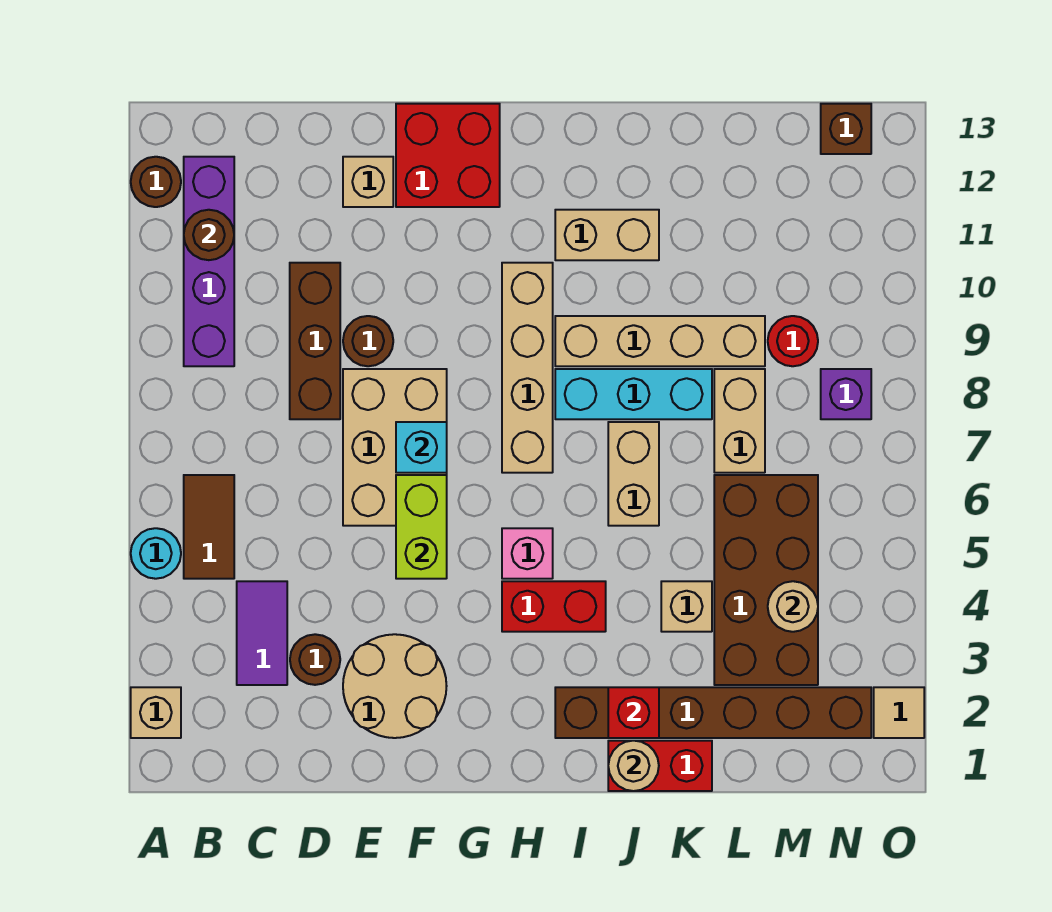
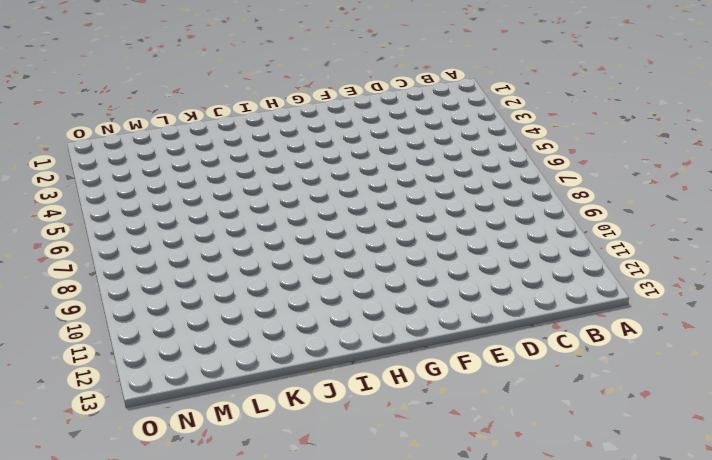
none -> tan 1x1 brick [131,687,181,738]
none -> cyan 1x1 round brick [131,528,181,579]
none -> brown 1x1 round brick [131,157,181,207]
none -> brown 1x2 tile [184,475,234,579]

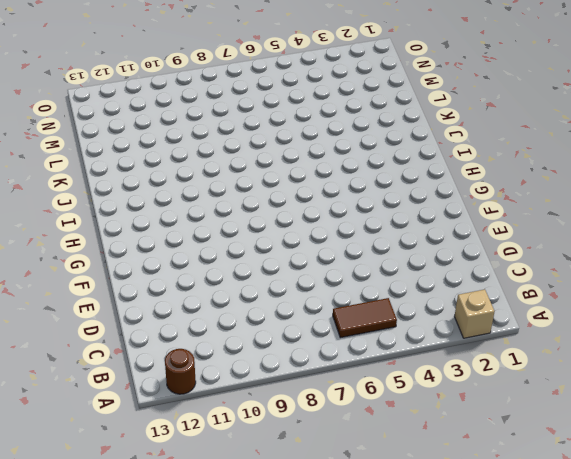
none -> cyan 1x1 round brick [131,528,181,579]
none -> purple 1x4 brick [184,157,234,366]
none -> purple 1x2 tile [237,581,287,685]
none -> brown 1x1 round brick [290,634,340,685]

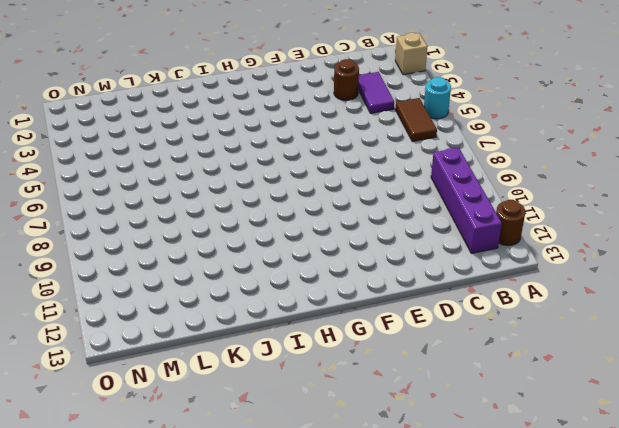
none -> brown 1x3 brick [290,263,340,419]
none -> tan 2x2 round brick [343,634,447,738]
none -> tan 2x3 brick [343,369,447,526]
none -> brown 1x1 round brick [343,316,393,366]

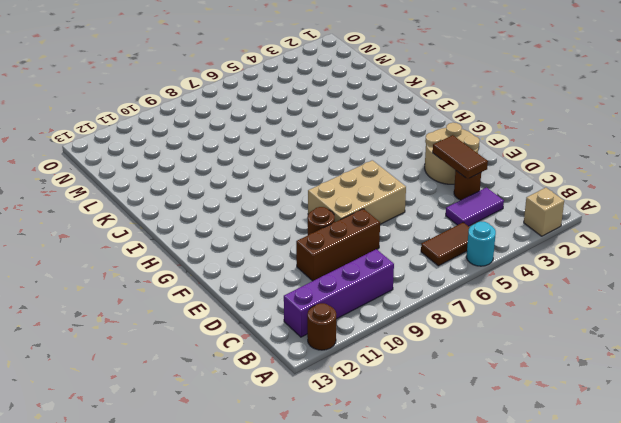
brown 1x2 tile [433,135,488,179] -> none
none -> tan 1x1 brick [343,157,393,207]
none -> red 2x2 brick [396,104,500,207]
none -> red 1x2 brick [502,581,606,632]
none -> pink 1x1 brick [502,528,553,579]

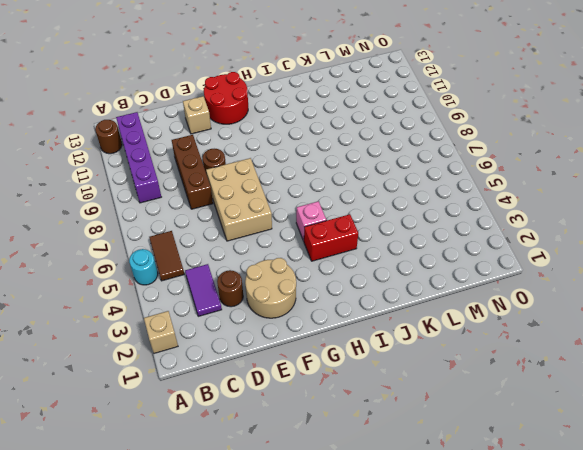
red 2x2 round brick [204,72,248,124] -> red 2x2 brick [396,104,500,207]
none -> tan 1x4 brick [502,263,553,473]
none -> brown 1x6 brick [555,687,871,738]
none -> cyan 1x3 brick [555,369,712,419]
none -> tan 1x4 brick [555,316,765,366]

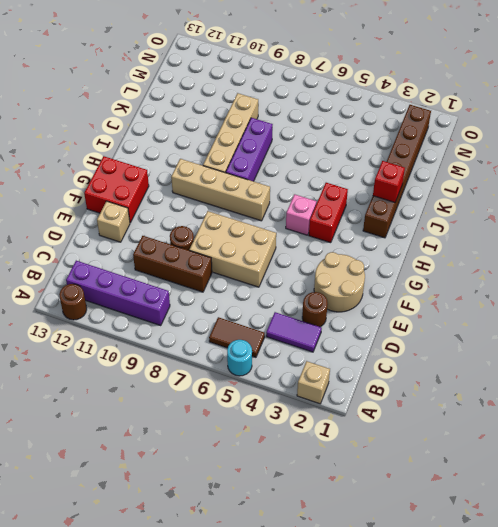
purple 1x3 brick [226,118,273,181] -> cyan 1x3 brick [555,369,712,419]
none -> tan 1x2 brick [555,210,659,260]
none -> red 1x2 brick [608,741,712,791]
none -> tan 1x2 brick [608,422,659,526]
none -> tan 1x1 brick [661,581,712,632]

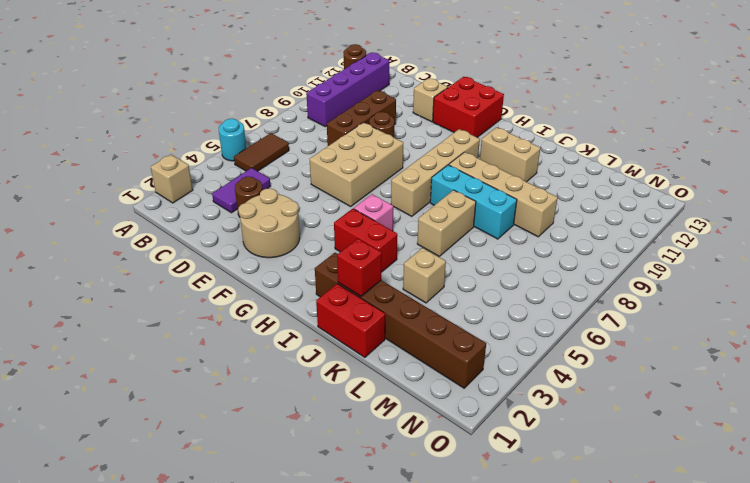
none -> brown 2x4 brick [714,475,818,685]
none -> tan 1x2 brick [714,369,765,473]
none -> red 1x1 round brick [768,316,818,366]
none -> purple 1x1 brick [821,369,871,419]

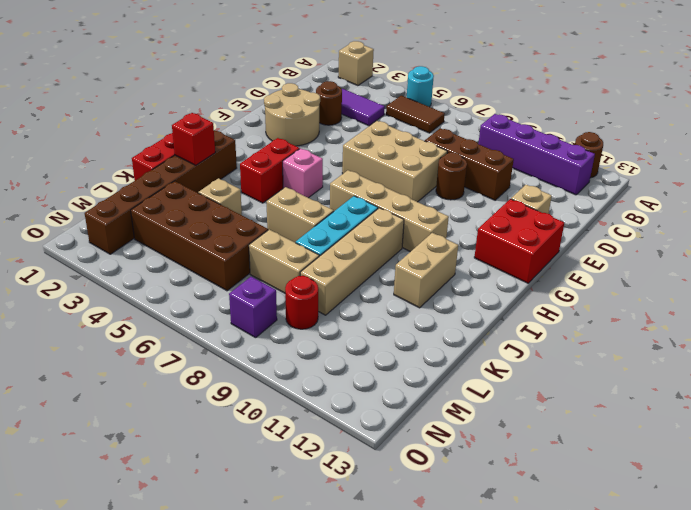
none -> brown 1x1 brick [821,104,871,154]
none -> tan 1x1 tile [874,687,924,738]
none -> brown 1x1 round brick [184,210,234,260]
none -> lime 1x2 brick [396,475,447,579]

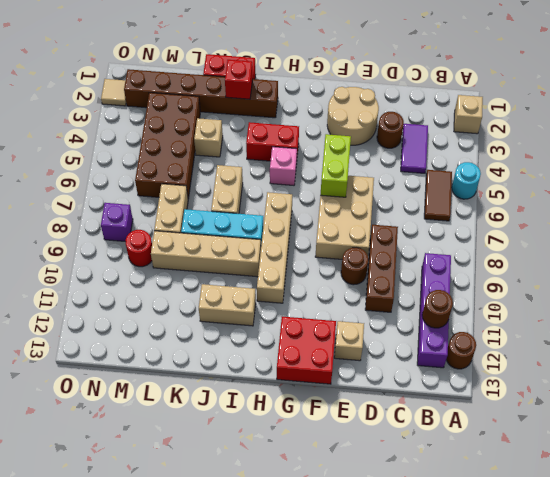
none -> brown 1x1 brick [821,104,871,154]
none -> cyan 1x1 brick [396,422,447,473]
none -> tan 1x1 round brick [608,741,659,791]
none -> tan 1x1 round brick [768,581,818,632]

